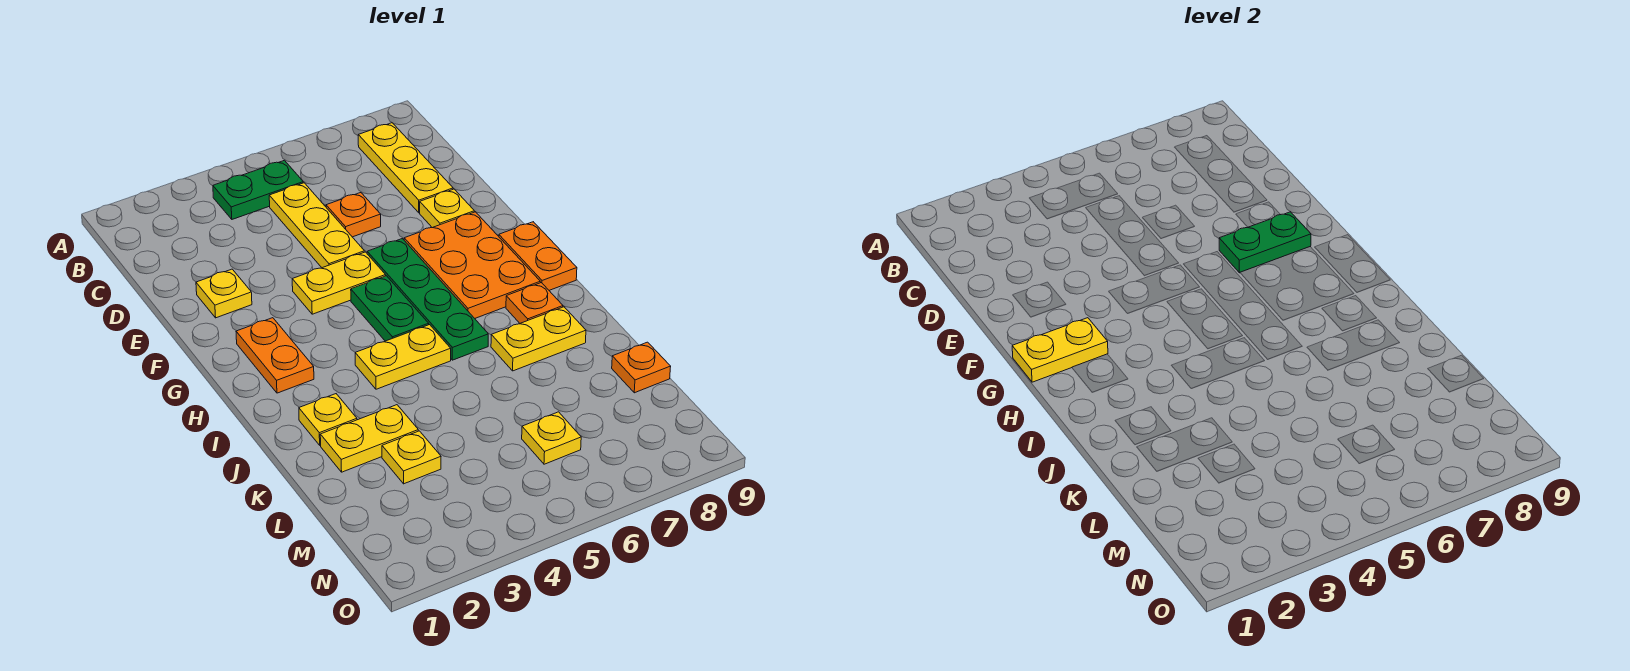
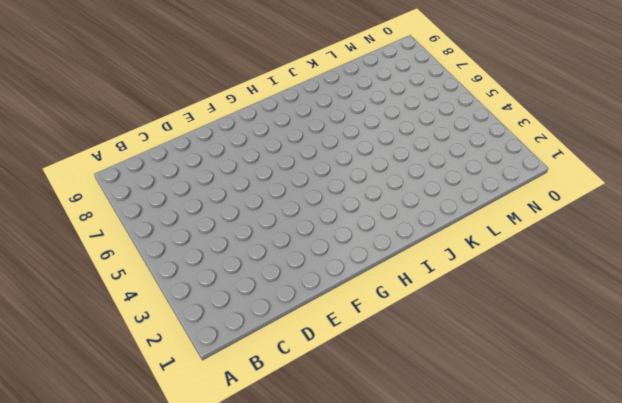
none -> green 1x2 plate [213,160,303,219]
none -> yellow 1x3 plate [358,123,453,213]
none -> yellow 1x3 plate [269,183,364,268]

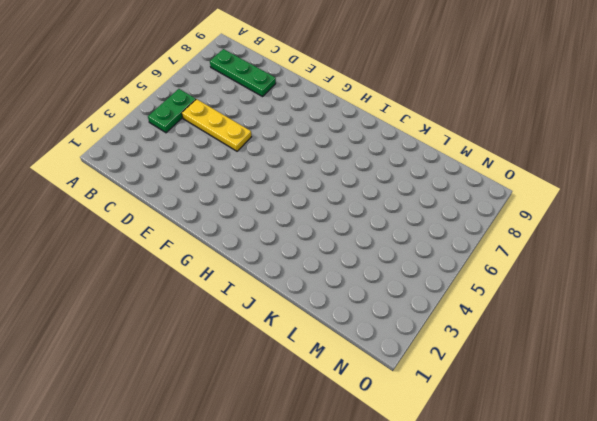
green 1x3 plate [210,49,276,97] -> yellow 1x3 plate [358,123,453,213]
none -> orange 1x1 plate [326,193,381,237]
none -> yellow 1x1 plate [196,269,252,318]
none -> yellow 1x1 plate [420,189,474,228]

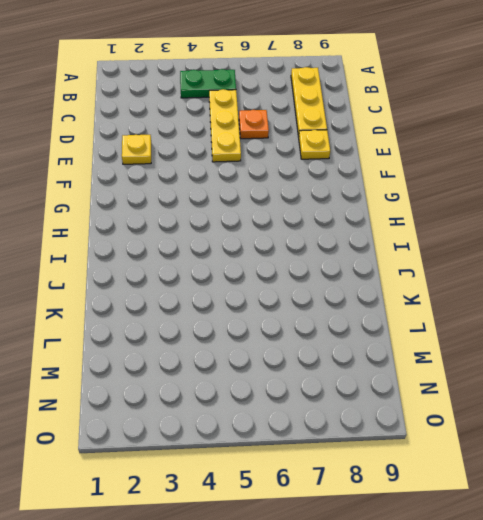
none -> yellow 1x2 plate [292,252,386,314]
none -> green 1x4 plate [367,239,488,360]
none -> orange 2x3 plate [404,212,540,318]

